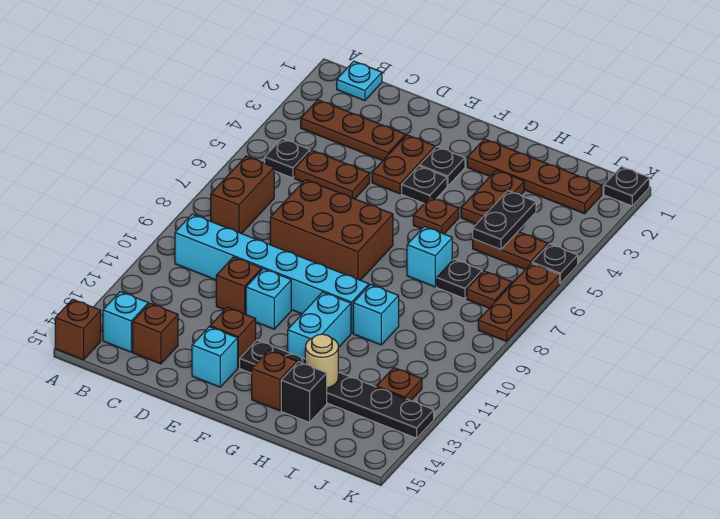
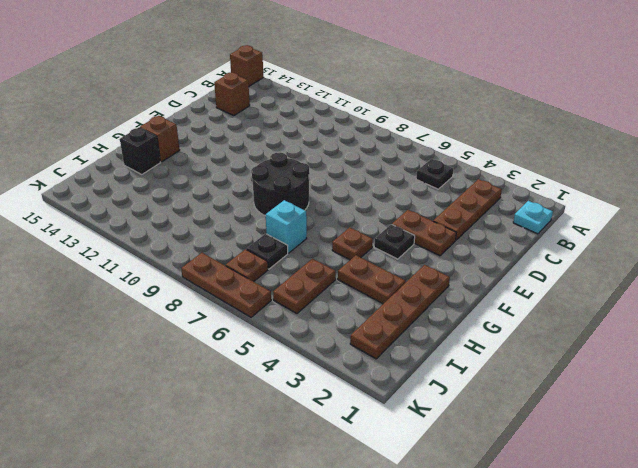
black 2x2 round brick [251,153,310,216] -> brown 2x3 brick [270,180,393,280]
none -> brown 1x2 brick [211,156,274,234]
none -> cyan 1x6 brick [175,214,369,333]
none -> cyan 1x1 brick [103,292,148,352]
none -> brown 1x2 plate [294,150,370,199]

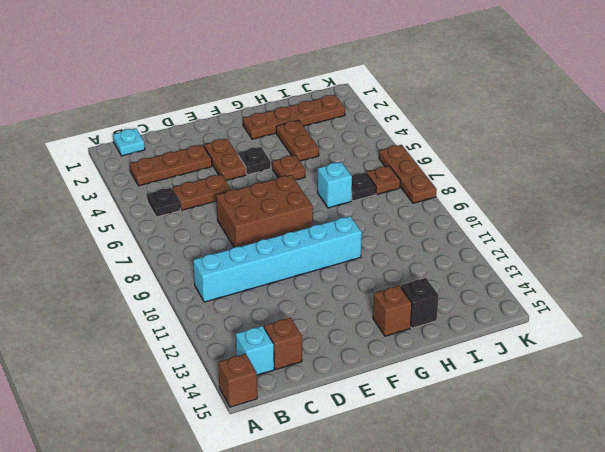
none -> brown 1x2 brick [211,156,274,234]
none -> brown 1x1 brick [216,257,262,314]
none -> cyan 1x1 brick [246,269,291,329]
none -> brown 1x1 brick [210,307,256,368]

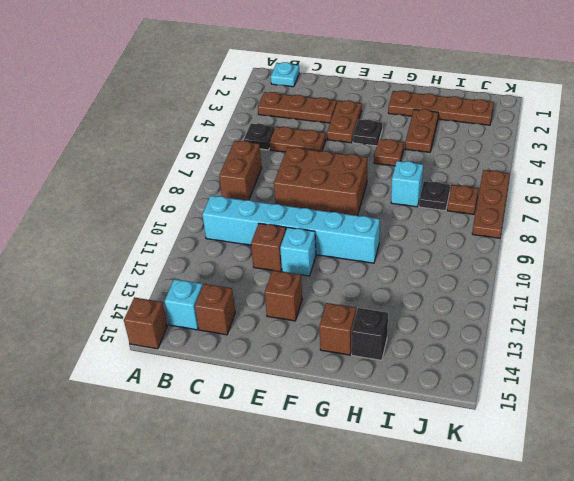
none -> cyan 1x1 brick [192,327,238,387]
none -> black 1x1 plate [420,147,465,186]
none -> black 1x6 plate [240,340,434,438]
none -> cyan 1x2 brick [288,292,351,359]

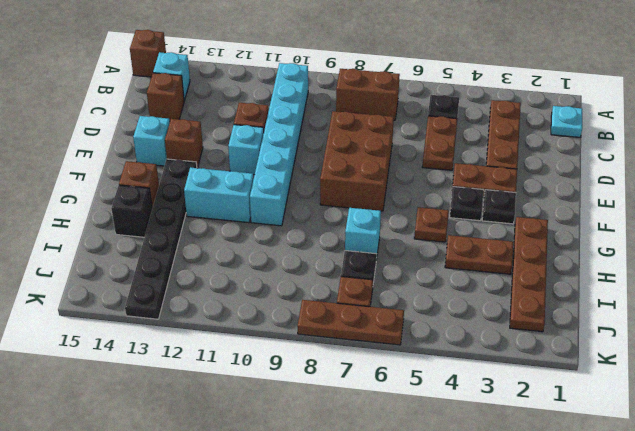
none -> cyan 1x1 brick [353,284,399,345]
none -> brown 1x2 plate [473,232,548,269]
none -> brown 1x1 plate [377,368,422,401]
none -> black 1x1 plate [604,166,649,206]

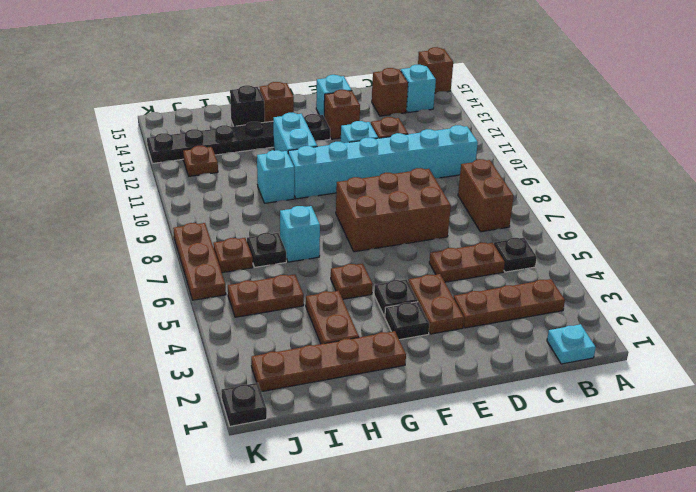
none -> black 1x1 plate [532,244,578,283]
none -> tan 1x1 round brick [305,334,338,388]
none -> black 1x2 plate [473,191,536,250]

